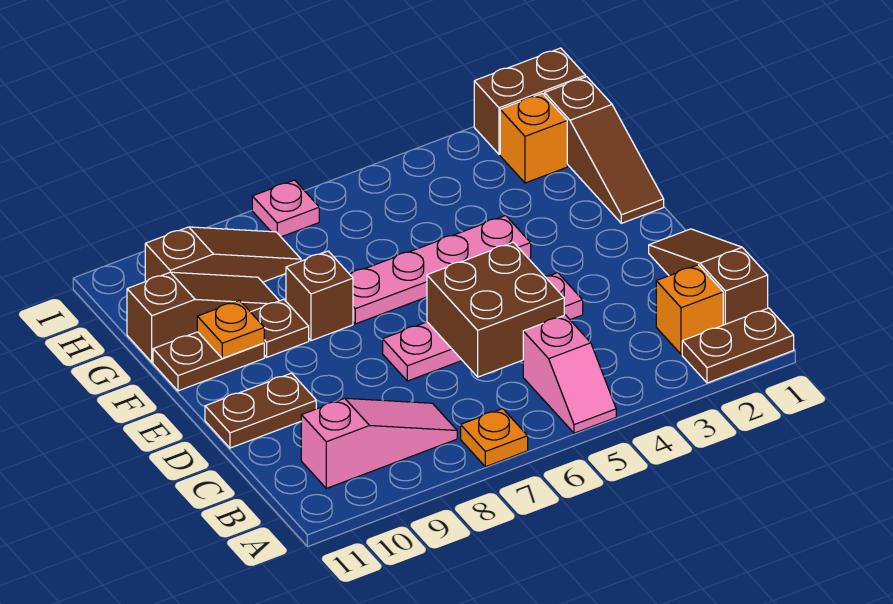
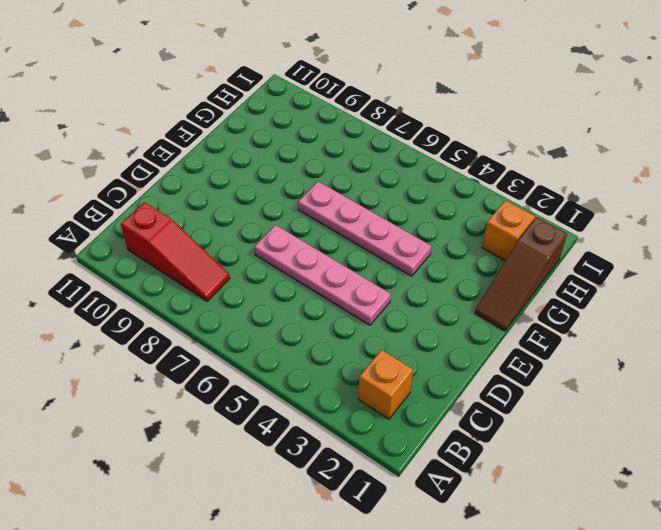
red 1x3 slope [121,202,230,301] -> pink 1x3 slope [301,398,457,488]
none -> brown 1x2 plate [682,308,794,383]
none -> pink 1x2 slope [523,315,616,433]
none -> orange 1x1 plate [461,409,528,467]

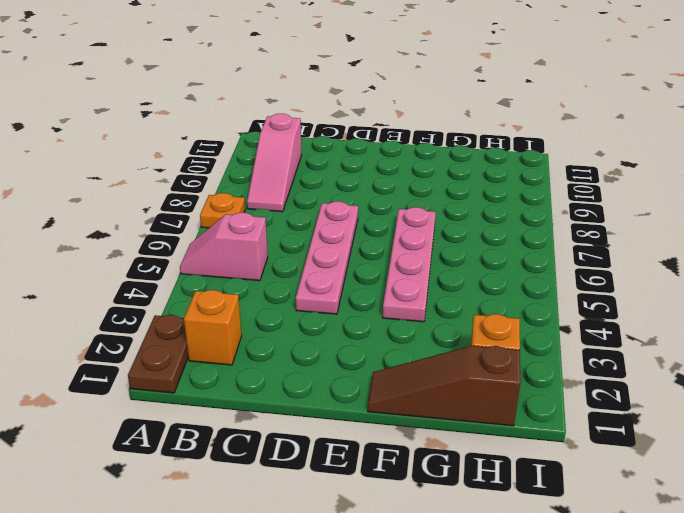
none -> brown 1x3 slope [649,229,768,325]
none -> brown 1x2 plate [205,373,316,448]
none -> brown 1x1 brick [286,251,353,341]

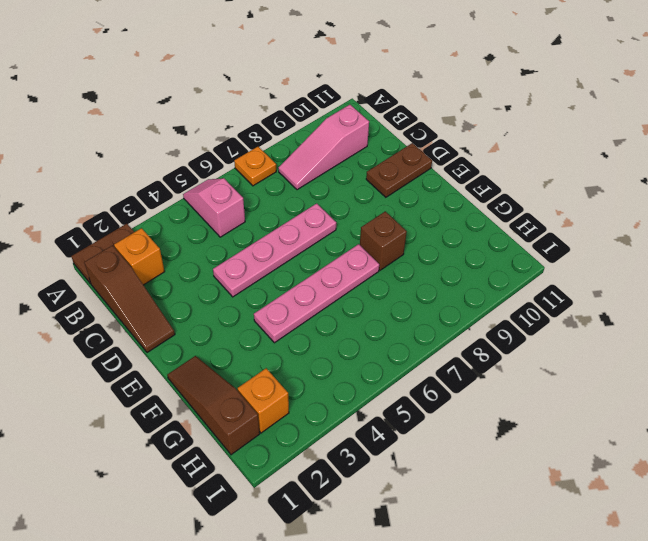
none -> brown 1x1 plate [251,299,309,357]
none -> brown 1x2 plate [153,332,264,391]
none -> brown 1x3 slope [127,272,279,362]

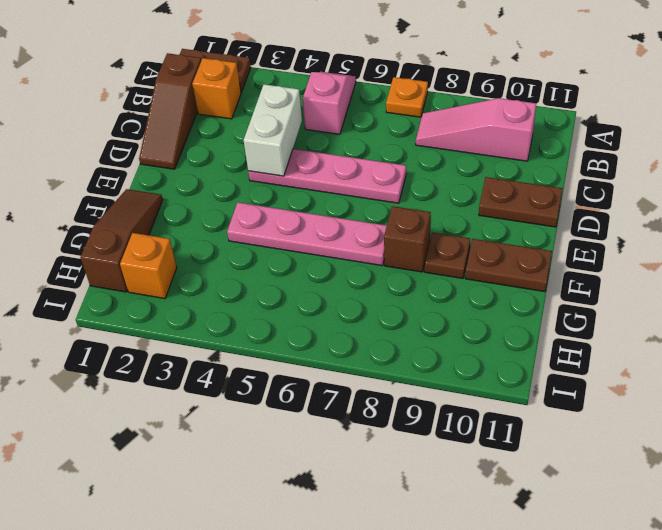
white 1x2 brick [244,84,302,176] -> none
none -> brown 1x3 slope [127,272,279,362]
none -> brown 1x3 slope [145,227,301,282]
none -> brown 1x2 brick [474,48,586,154]

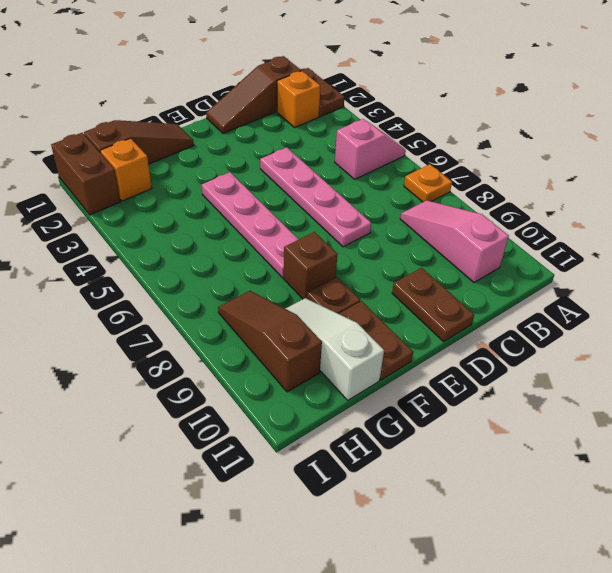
white 1x3 slope [285,298,384,400] -> brown 1x3 slope [127,272,279,362]
none -> pink 1x1 plate [252,180,319,237]
none -> brown 2x2 brick [427,242,564,377]
none -> orange 1x1 plate [197,300,264,358]

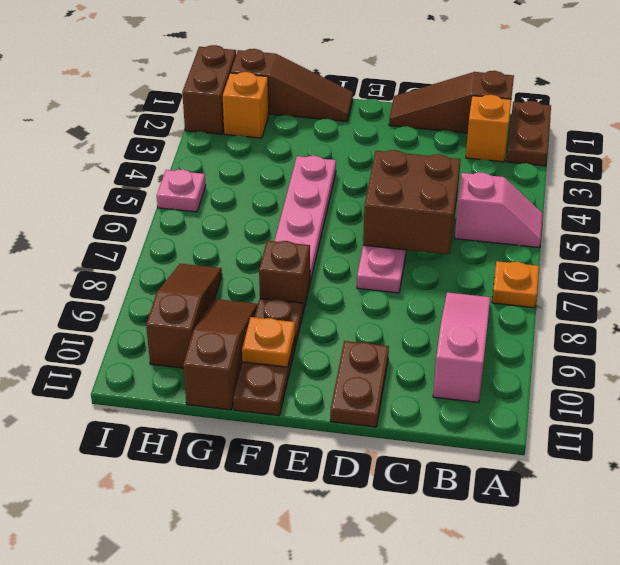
pink 1x1 plate [157,169,206,212] -> pink 1x1 plate moved to [252,180,319,237]

